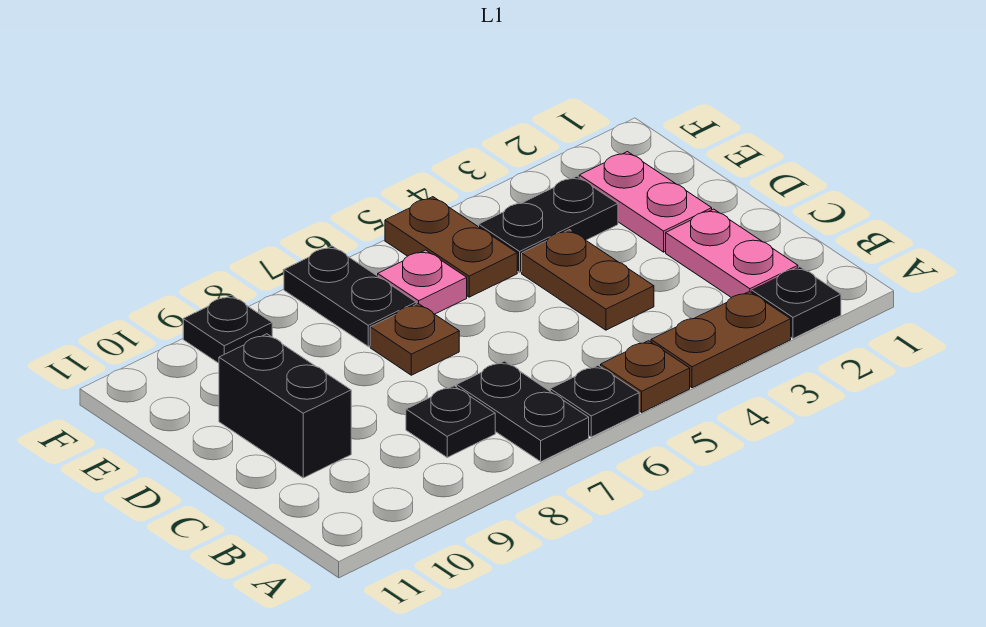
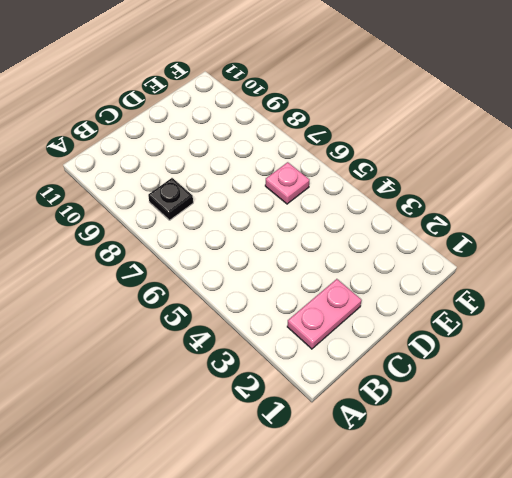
none -> black 1x1 plate [752,267,841,339]
none -> brown 1x2 plate [651,292,791,388]
none -> brown 1x1 plate [601,341,690,412]

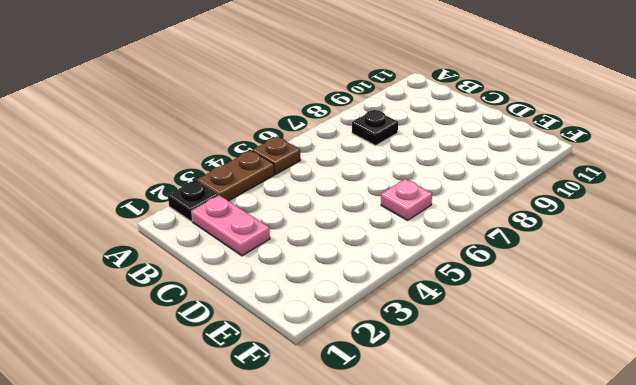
none -> black 1x1 plate [550,365,639,437]
none -> black 1x2 plate [457,361,589,462]
none -> brown 1x2 plate [522,230,654,330]

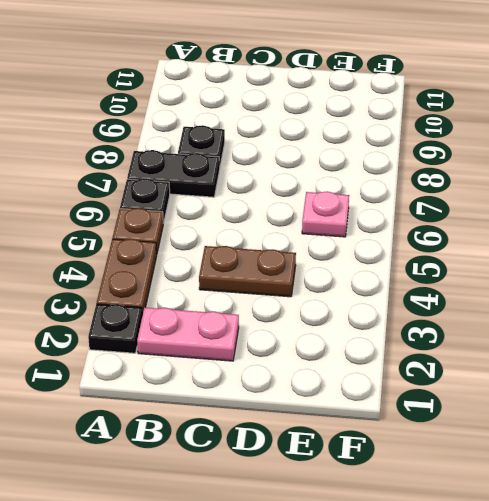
none -> black 1x2 brick [219,334,351,478]
none -> pink 1x2 plate [579,152,712,252]
none -> brown 1x1 plate [370,304,459,375]

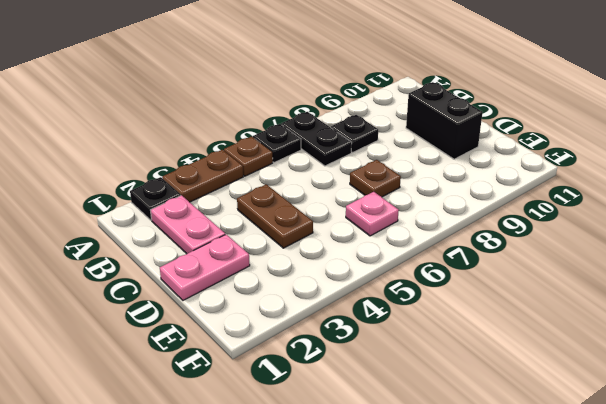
pink 1x2 plate [160,234,250,300] -> pink 1x2 plate turned to [579,152,712,252]
none -> black 1x2 plate [479,176,618,272]
none -> brown 1x2 plate [385,197,517,297]
none -> black 1x2 plate [284,246,416,346]

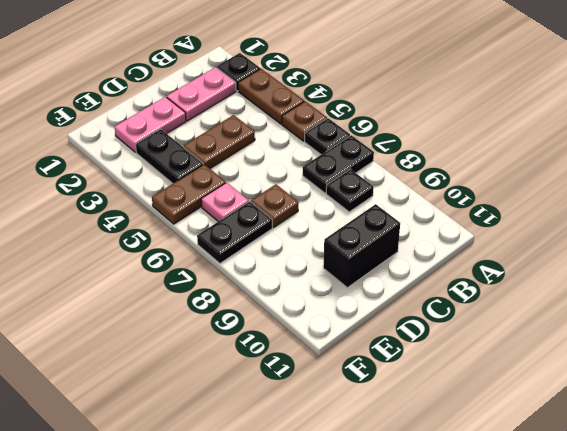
none -> black 1x1 plate [183,295,272,363]

